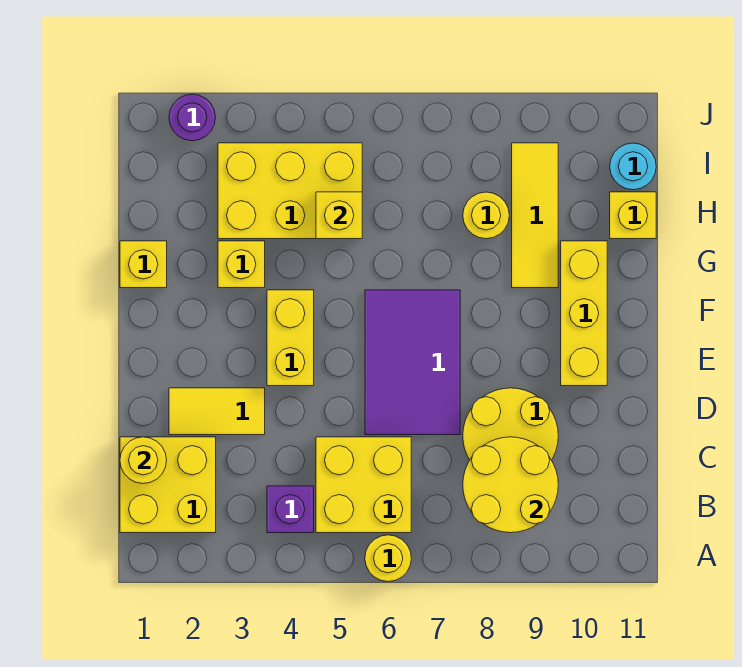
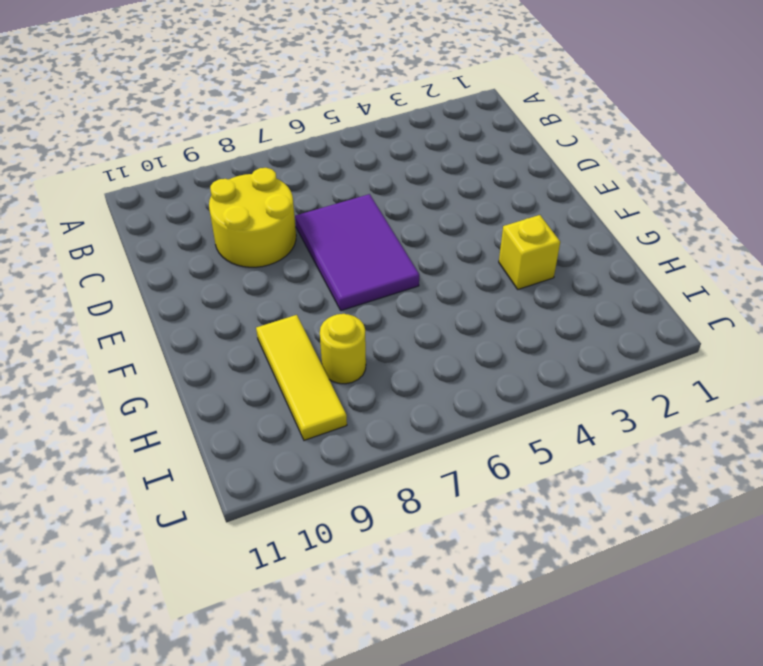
none -> yellow 1x1 round brick [365,535,411,582]
none -> yellow 2x2 brick [120,437,216,533]
none -> purple 1x1 brick [267,486,314,533]

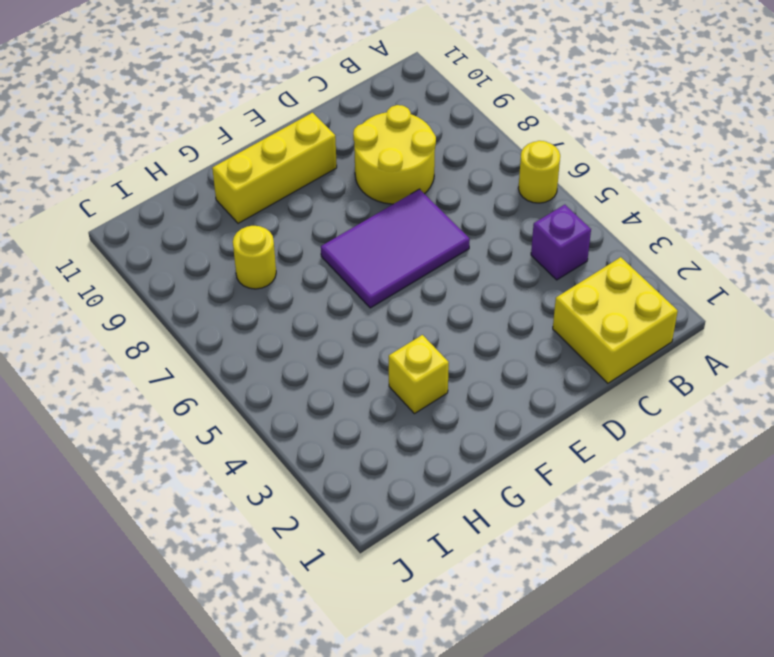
none -> yellow 2x2 brick [316,437,411,533]
none -> yellow 1x2 tile [169,388,265,435]
none -> yellow 1x2 brick [267,290,314,386]

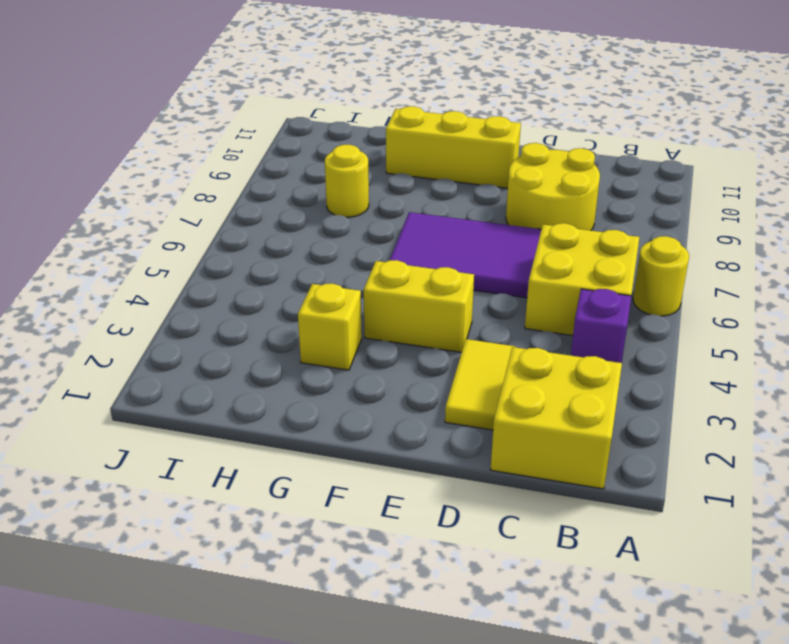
none -> yellow 1x1 brick [120,241,167,288]
none -> yellow 1x3 tile [512,143,558,288]
none -> yellow 2x3 brick [218,143,362,239]

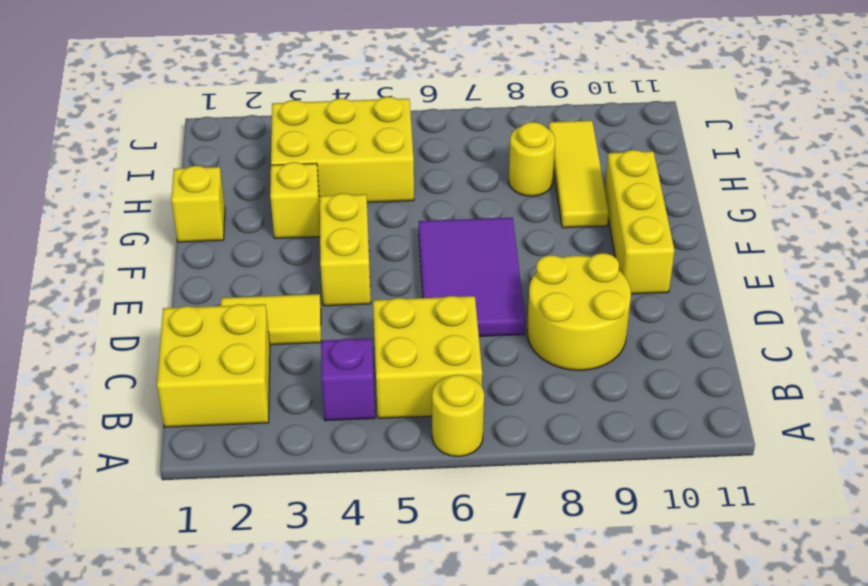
none -> yellow 1x1 brick [610,192,656,239]
none -> cyan 1x1 round brick [610,143,656,190]
none -> purple 1x1 round brick [169,94,216,141]

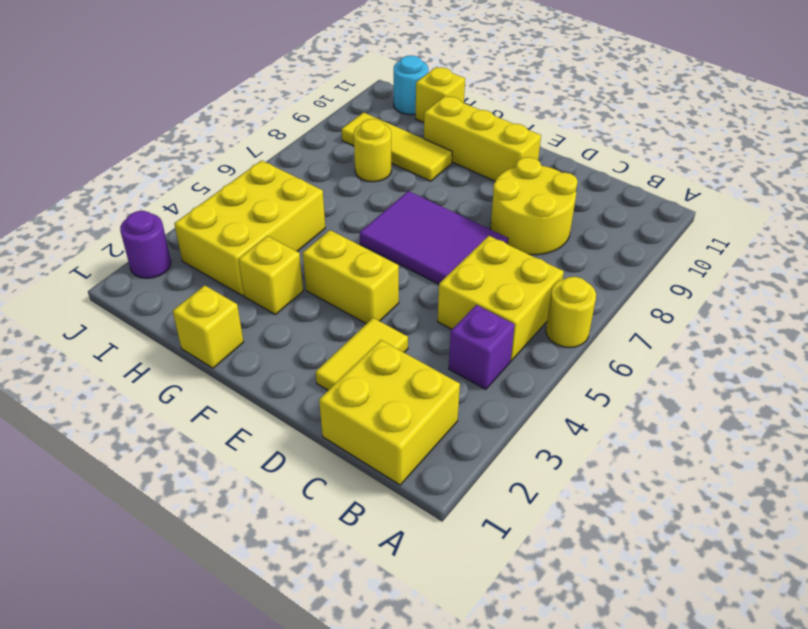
none -> yellow 2x2 round brick [463,437,558,533]
none -> yellow 1x1 round brick [120,437,167,484]
none -> yellow 1x1 brick [316,192,362,239]

